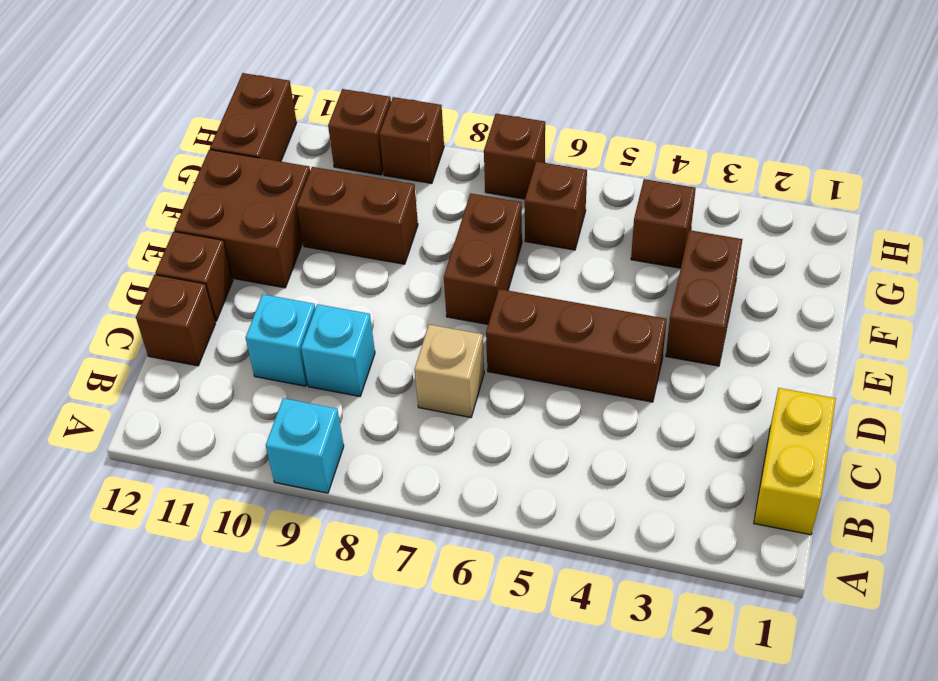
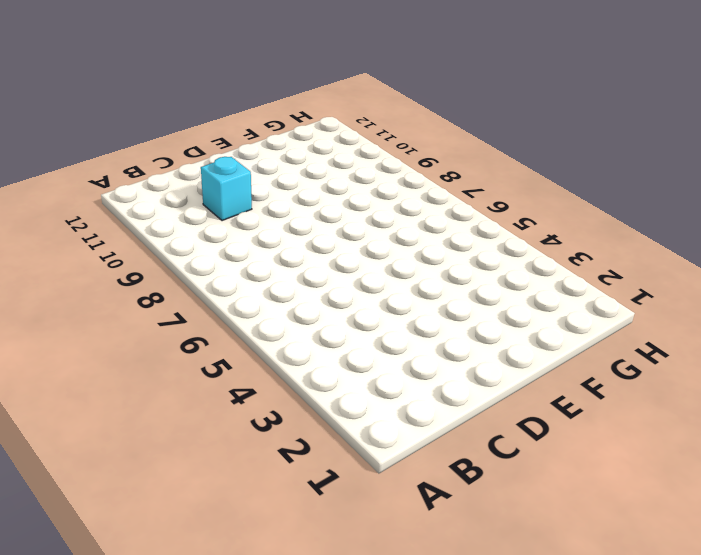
none -> cyan 1x1 brick [266,398,344,493]
none -> yellow 1x2 brick [754,388,836,535]
none -> tan 1x1 brick [415,325,484,418]

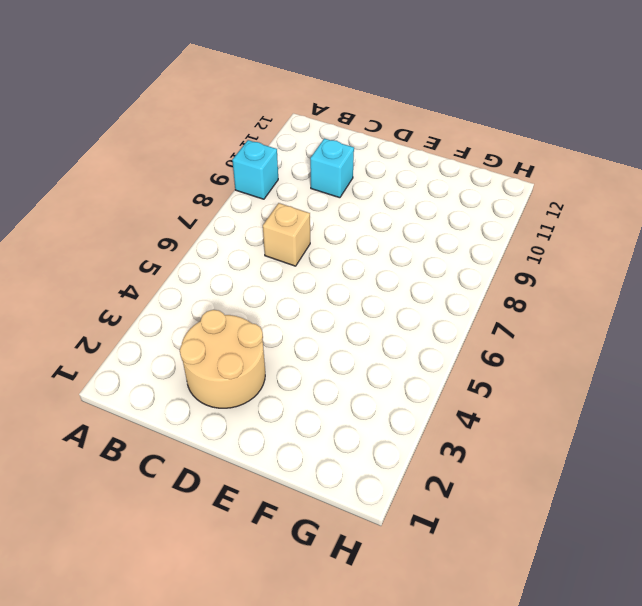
tan 2x2 round brick [180,310,265,408] -> none
none -> yellow 1x2 brick [754,388,836,535]
none -> cyan 1x1 brick [301,304,375,396]
none -> brown 1x1 brick [136,275,216,366]

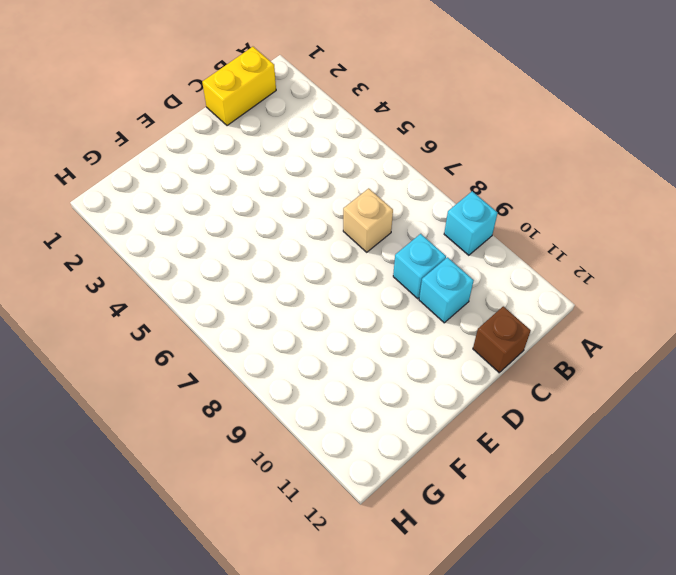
none -> brown 1x3 brick [486,289,667,402]
none -> brown 1x1 brick [155,232,233,321]
none -> brown 1x2 brick [666,230,743,366]

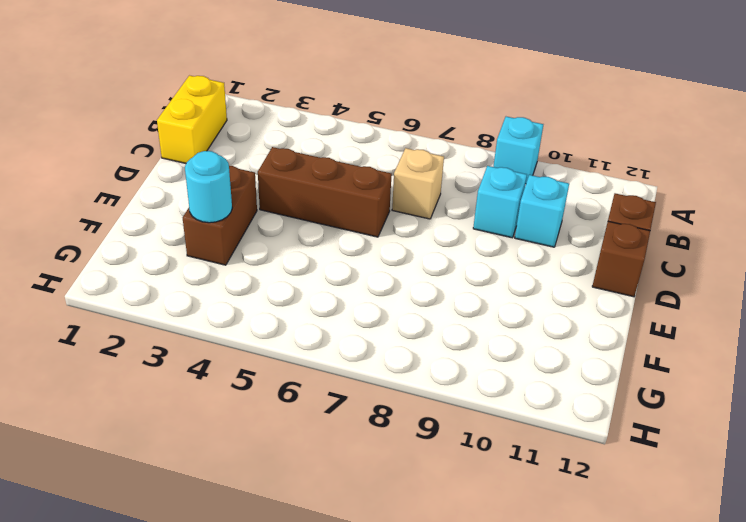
cyan 1x1 round brick [185,151,232,223] -> none
none -> brown 1x2 brick [444,193,522,324]
none -> brown 2x2 brick [174,150,310,288]
none -> brown 1x2 brick [297,167,418,264]

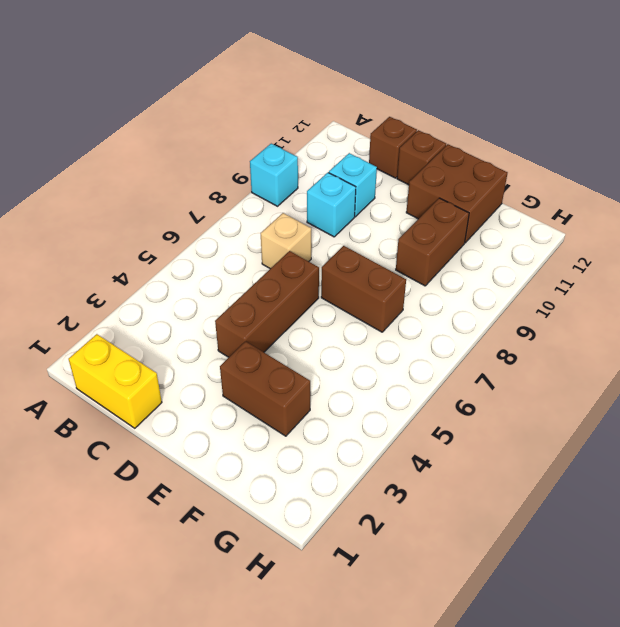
none -> brown 1x1 brick [631,179,696,268]
none -> brown 1x1 brick [525,161,587,250]
none -> brown 1x2 brick [210,73,297,162]

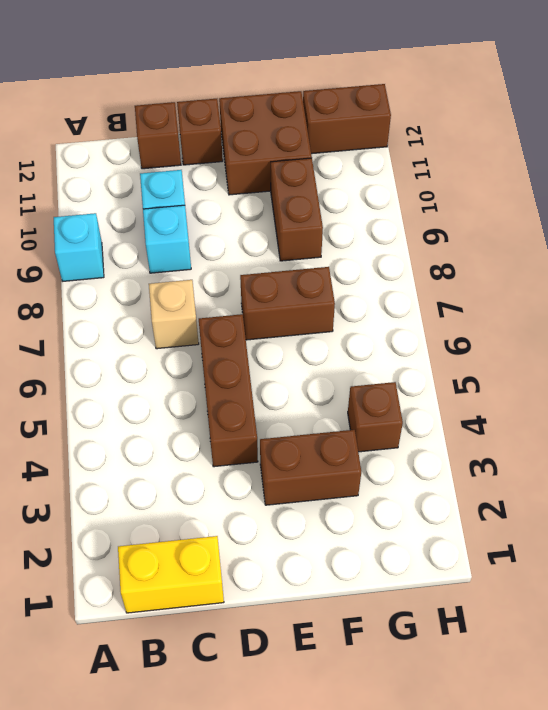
none -> brown 1x1 brick [525,161,587,250]
none -> brown 1x1 brick [484,114,545,199]
none -> brown 1x1 brick [380,97,444,184]

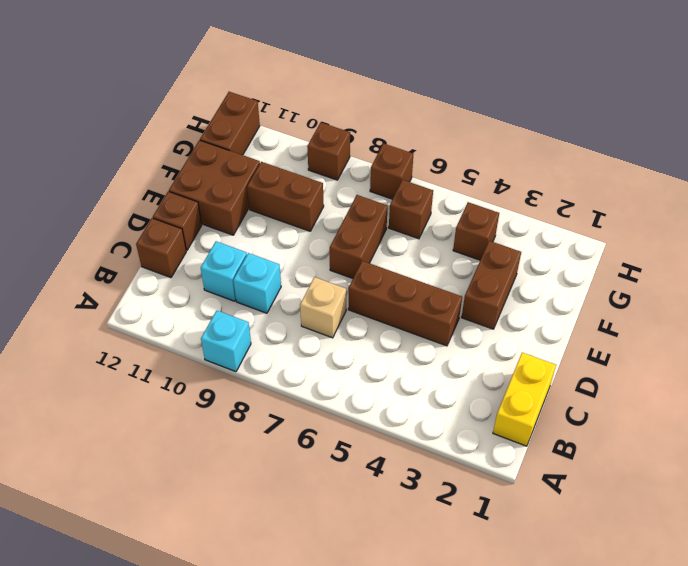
none -> brown 1x1 brick [328,89,391,175]

